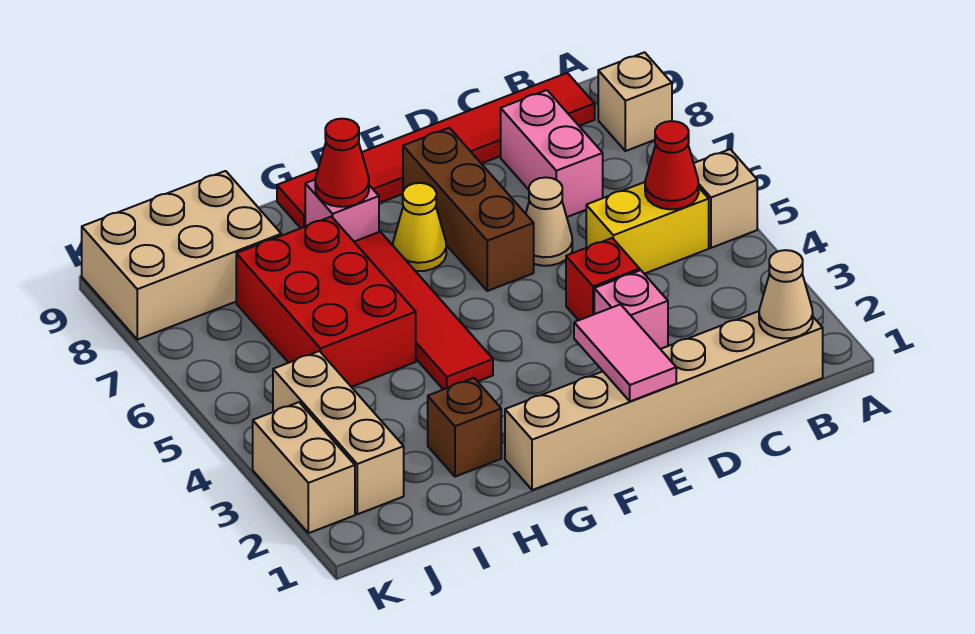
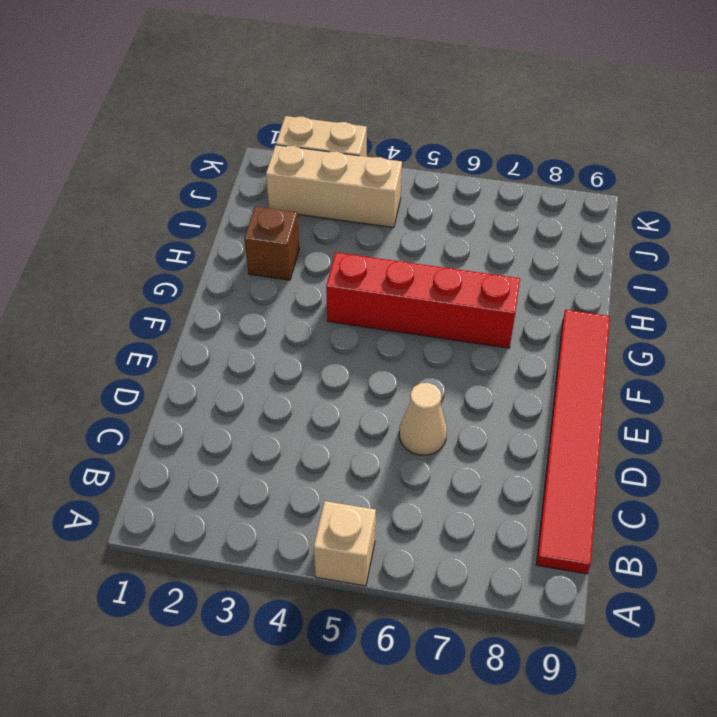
red 1x4 brick [326,252,520,348] -> red 1x4 tile [355,232,493,390]
none -> tan 1x1 brick [598,52,672,151]
none -> tan 1x6 brick [505,311,823,490]
none -> yellow 1x2 brick [586,182,709,274]

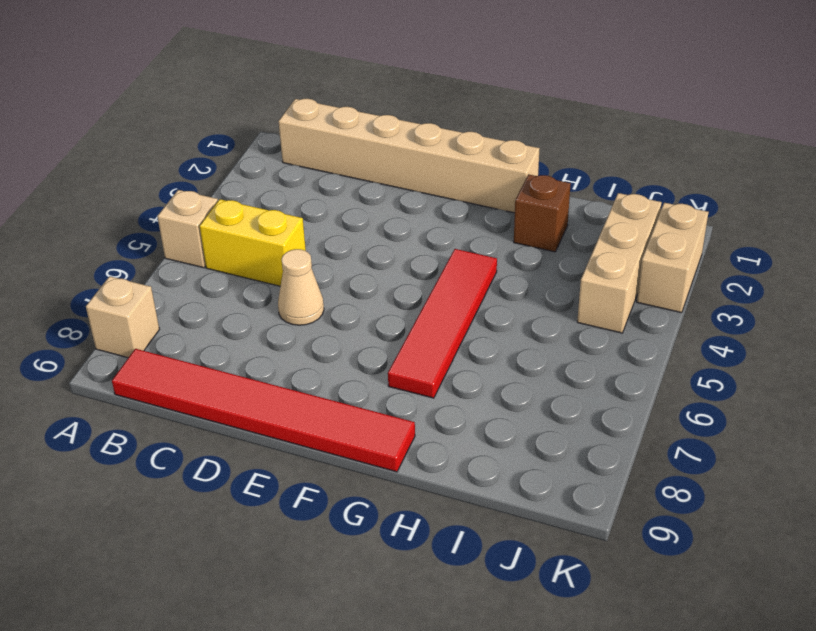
none -> pink 1x2 brick [501,90,603,217]
none -> pink 1x1 brick [594,270,668,349]
none -> red 1x1 brick [566,238,640,320]

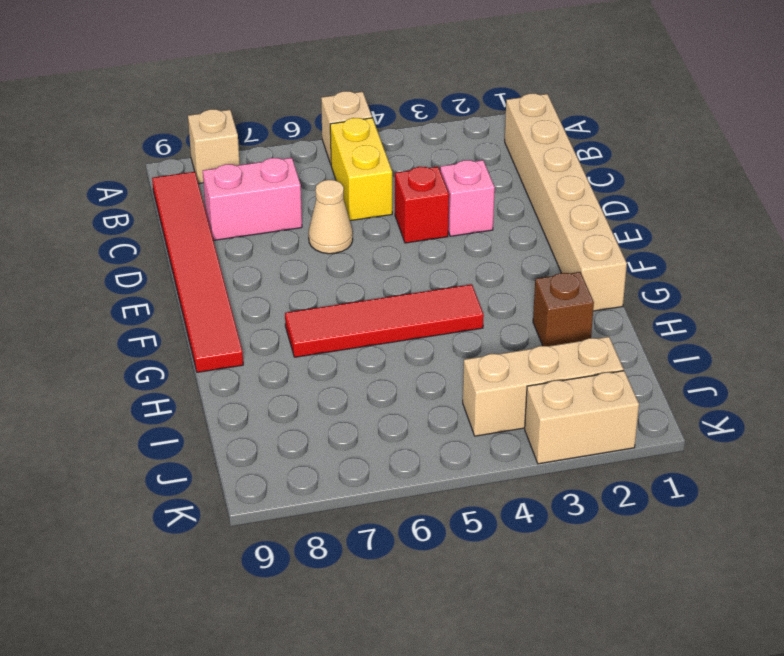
none -> brown 1x3 brick [403,128,534,291]
none -> yellow 1x1 cone [393,183,446,271]
none -> pink 1x1 brick [305,180,379,242]

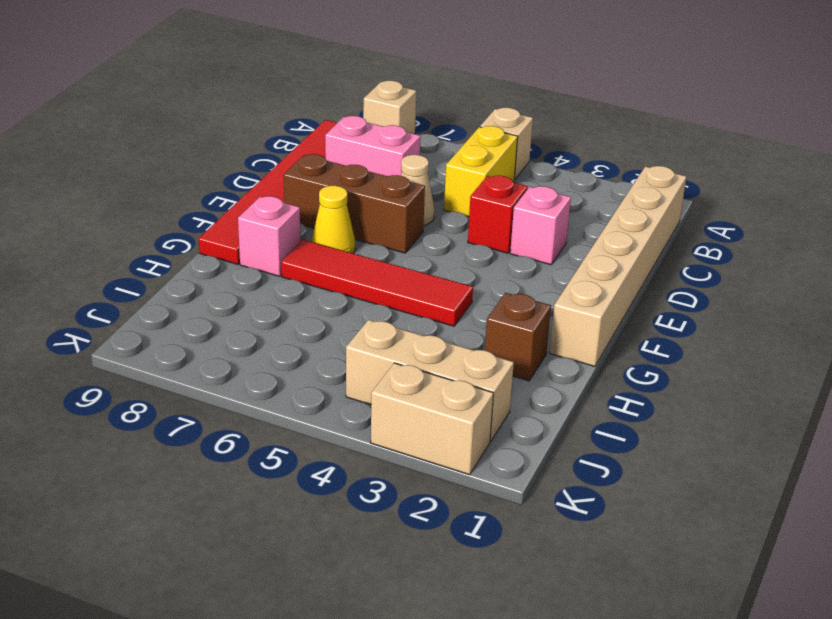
none -> red 2x3 brick [236,217,416,387]
none -> tan 2x3 brick [82,171,281,340]
none -> tan 1x1 cone [759,250,813,338]

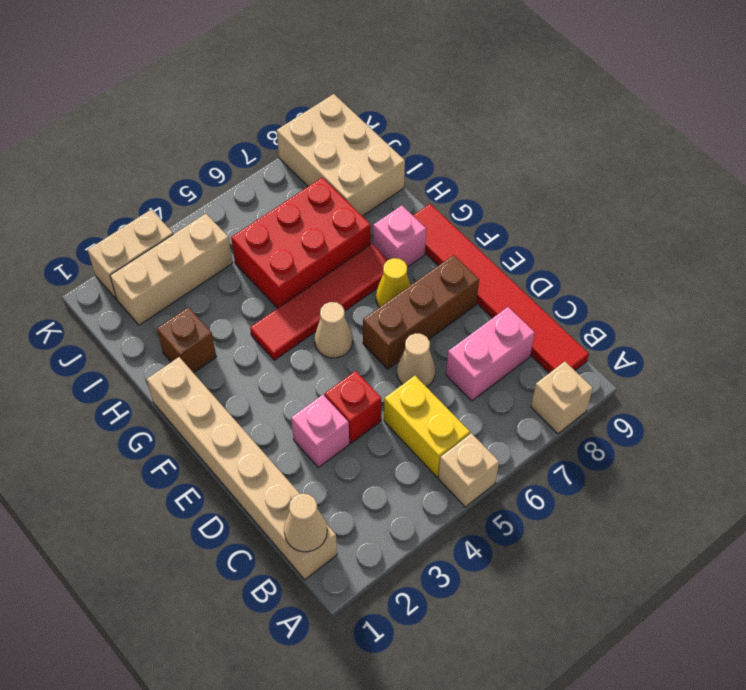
tan 1x1 cone [315,302,353,358] -> none
none -> red 1x1 cone [645,121,699,209]
none -> pink 1x2 tile [574,304,676,401]
none -> red 1x1 cone [315,119,369,207]

